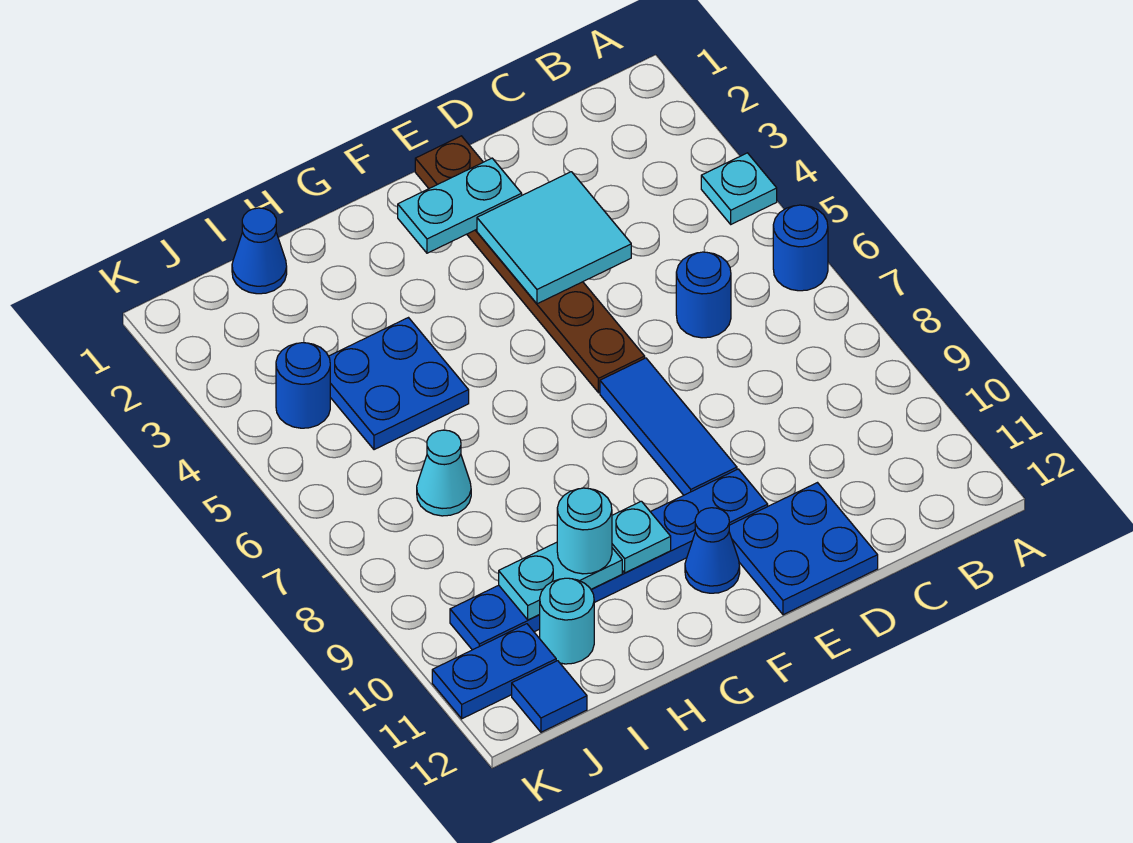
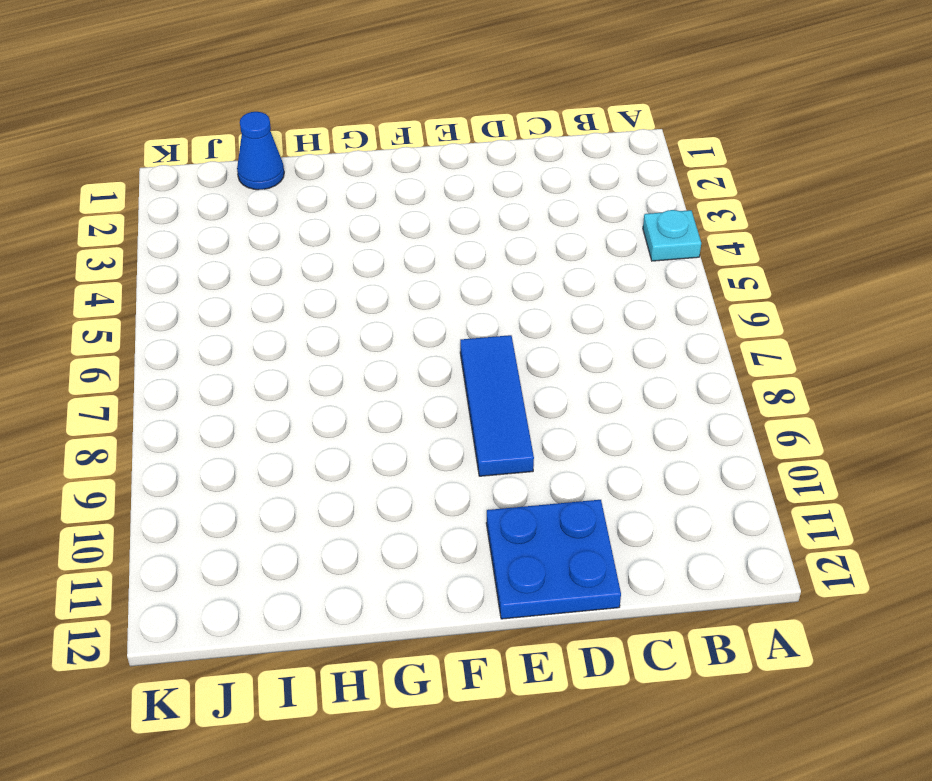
none -> blue 1x1 round brick [773,205,828,291]
none -> blue 1x1 round brick [676,252,731,338]
none -> brown 1x6 plate [415,136,645,393]

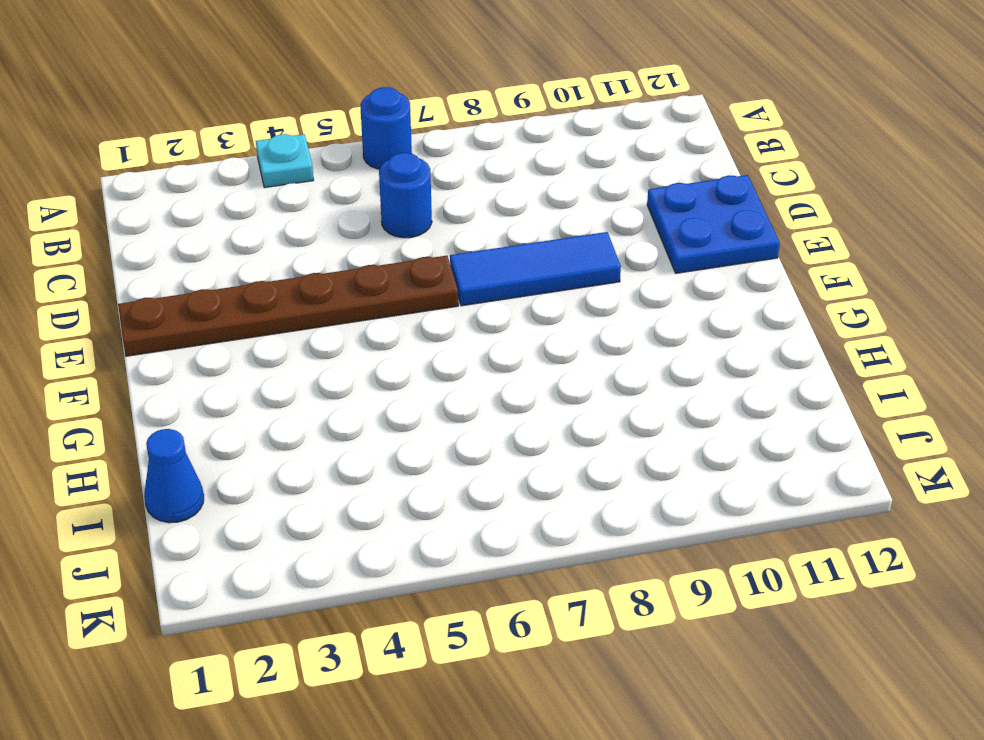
none -> blue 1x6 plate [450,469,768,650]
none -> blue 1x1 cone [685,508,740,593]
none -> blue 2x2 plate [329,318,469,450]

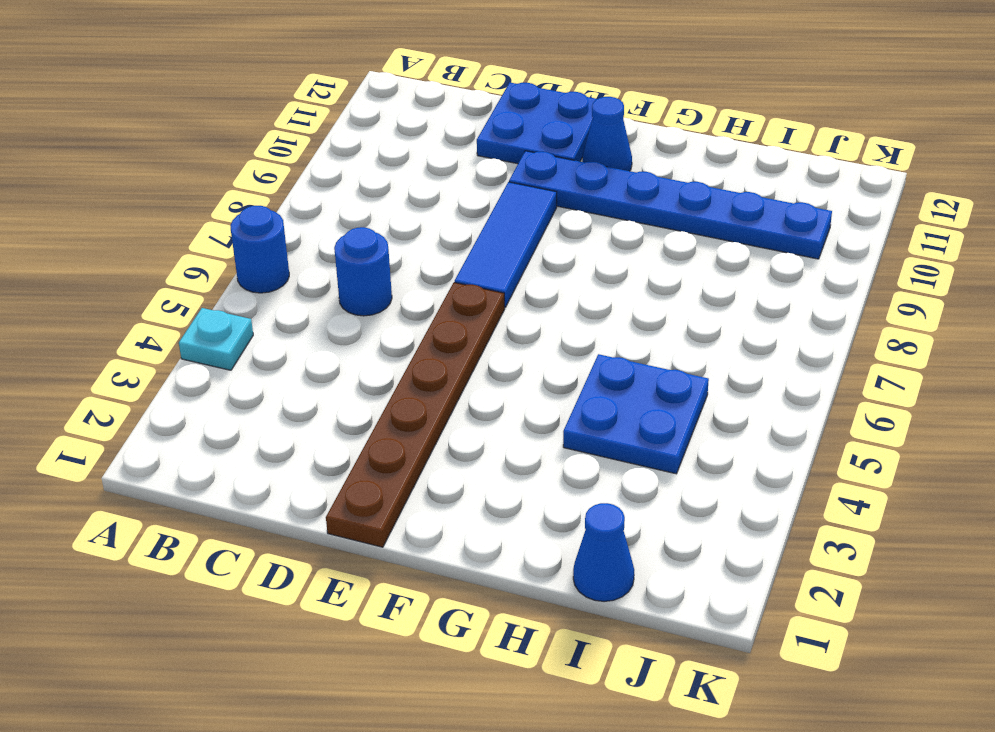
none -> cyan 1x1 cone [417,430,471,516]
none -> cyan 1x1 round brick [540,578,594,664]
none -> blue 1x1 round brick [276,343,330,428]

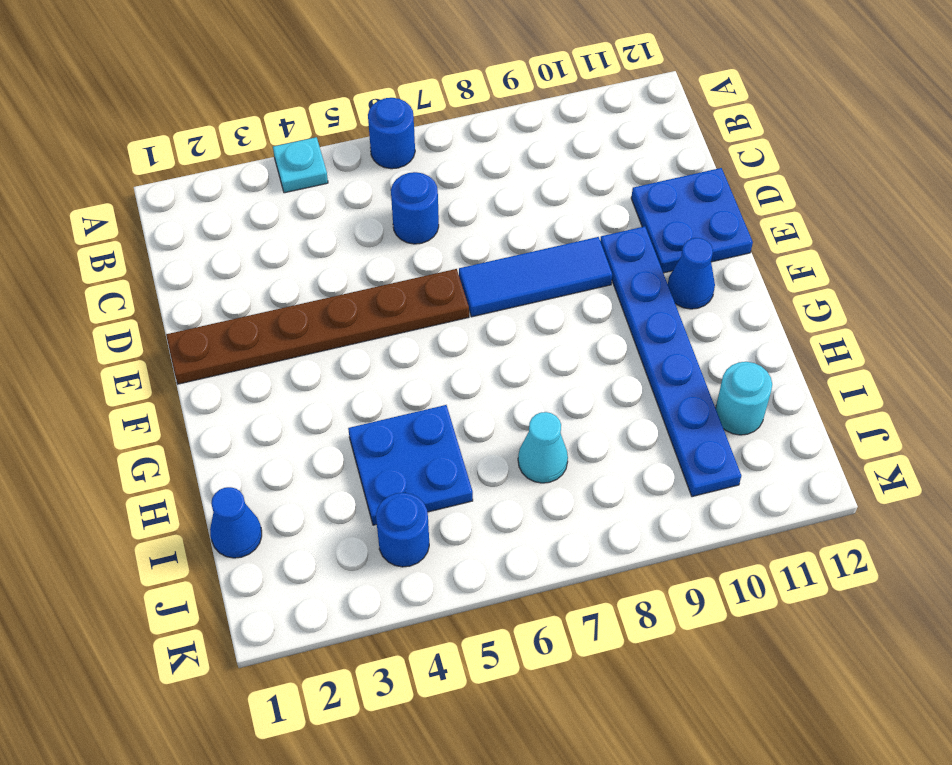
none -> blue 1x2 plate [432,624,556,719]
none -> blue 1x1 tile [512,661,587,732]
none -> cyan 2x2 tile [477,172,631,304]

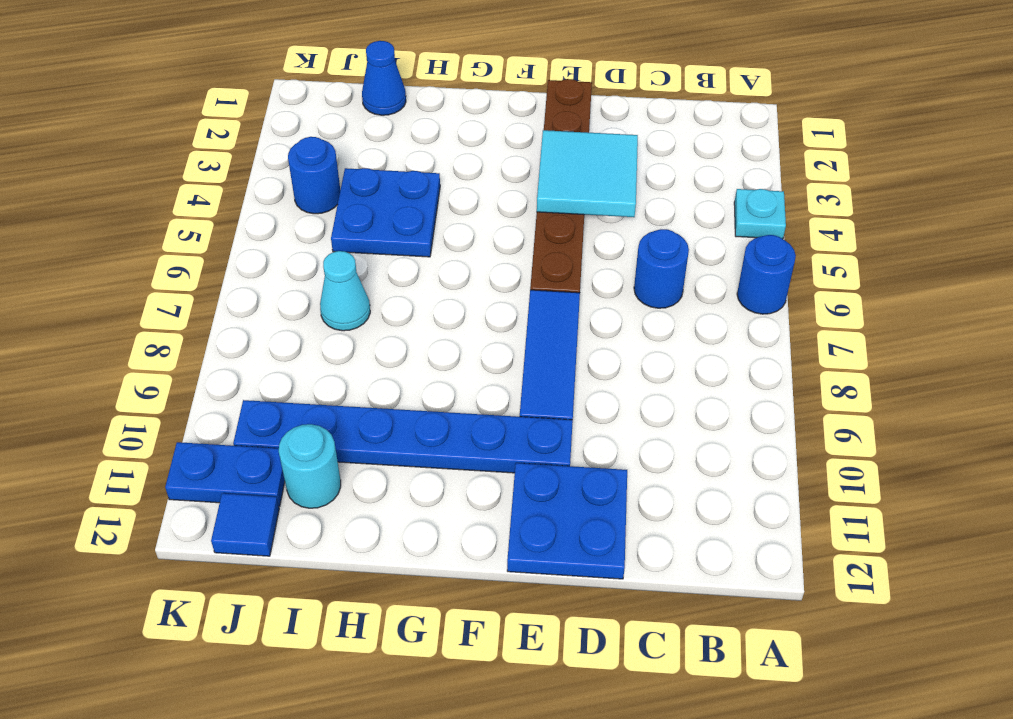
none -> blue 1x1 cone [685,508,740,593]
none -> cyan 1x2 plate [398,158,522,253]
none -> cyan 1x1 plate [612,501,671,573]

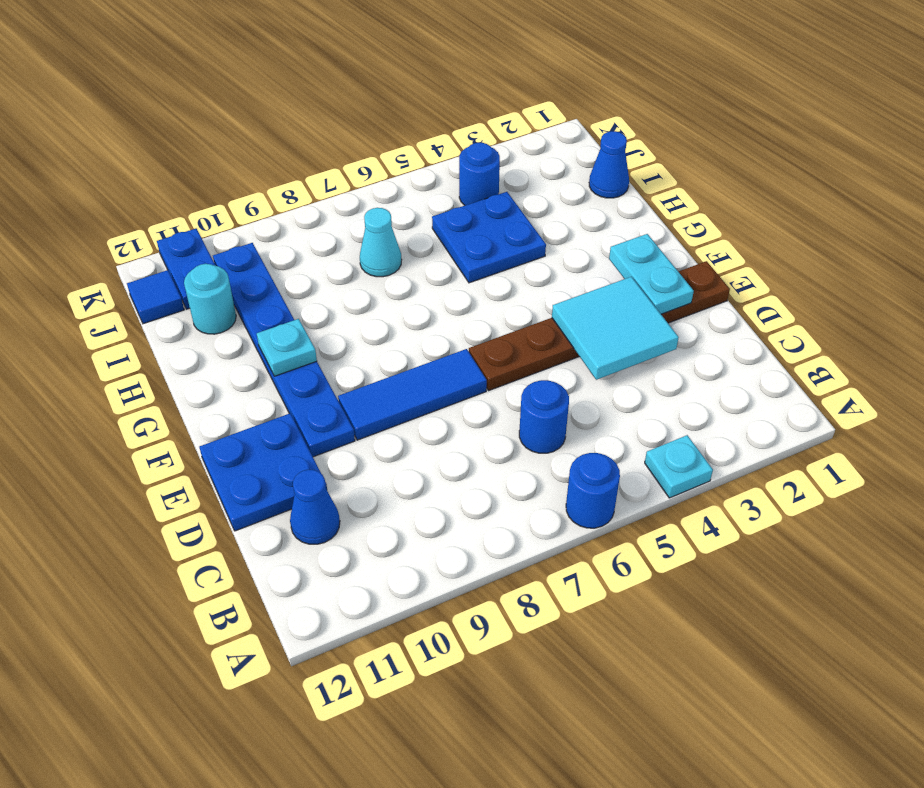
blue 1x1 cone [290,470,340,544] -> blue 1x1 cone moved to [685,508,740,593]
none -> cyan 1x2 plate [499,542,622,620]
none -> cyan 1x1 round brick [557,488,612,574]

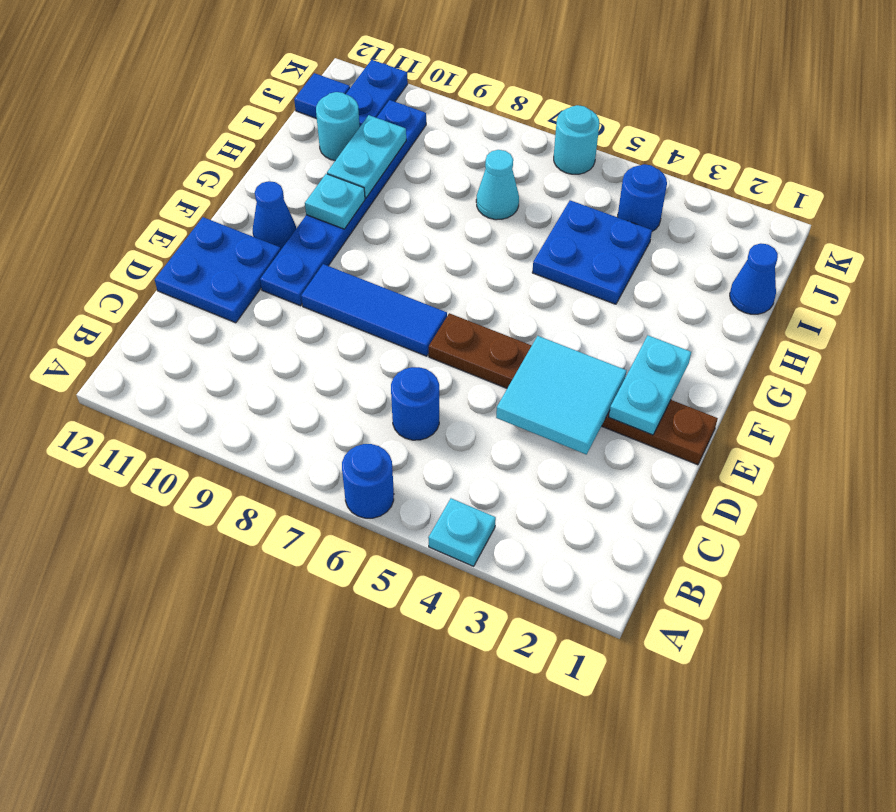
cyan 1x1 round brick [554,105,599,174] -> cyan 1x1 round brick moved to [557,488,612,574]

